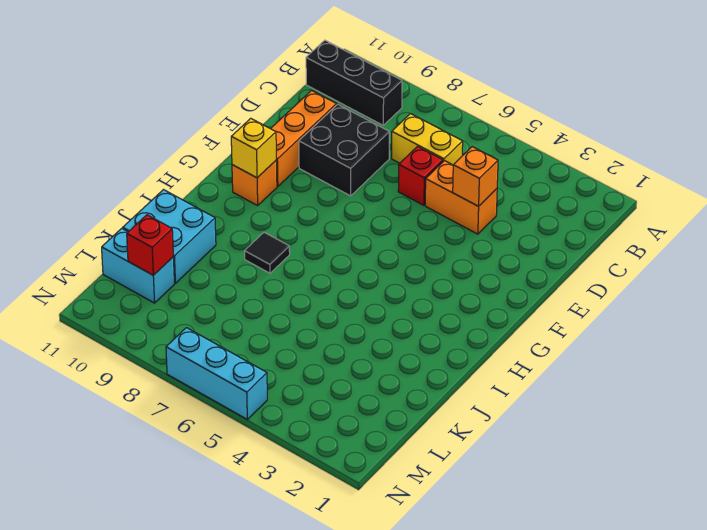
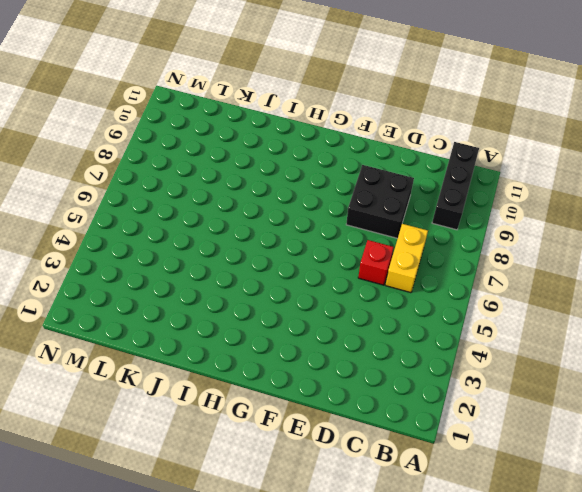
none -> orange 1x2 brick [425,161,497,234]
none -> orange 1x3 brick [271,90,337,187]
none -> orange 1x1 brick [232,161,277,205]

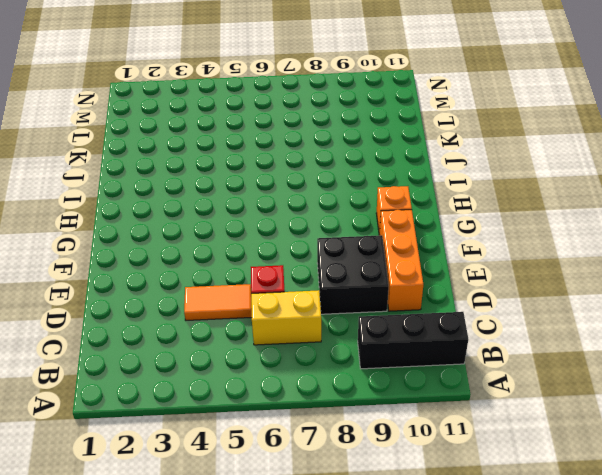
orange 1x2 tile [184,284,252,320] -> orange 1x2 brick [425,161,497,234]
none -> black 1x1 tile [245,232,290,273]
none -> cyan 2x2 brick [123,190,216,283]
none -> cyan 1x2 brick [102,228,174,303]

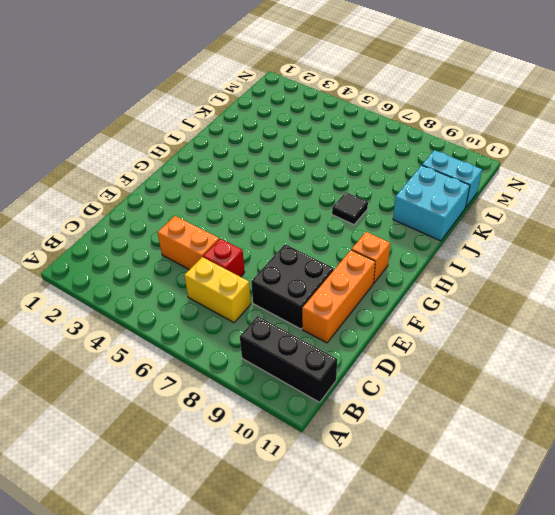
none -> cyan 1x3 brick [166,328,267,419]
none -> orange 1x1 brick [453,147,498,206]
none -> yellow 1x1 brick [231,118,276,178]

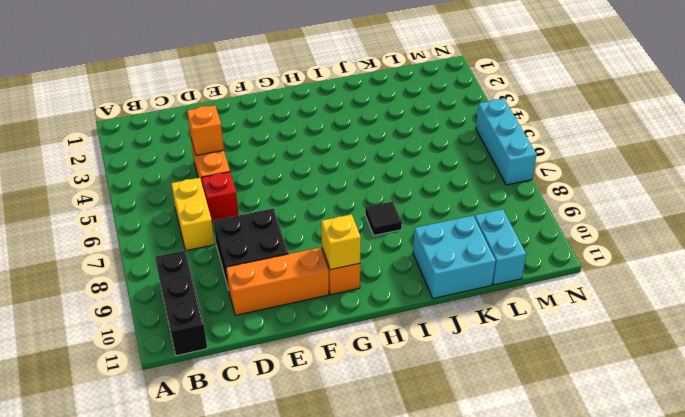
none -> red 1x1 brick [127,215,173,275]

